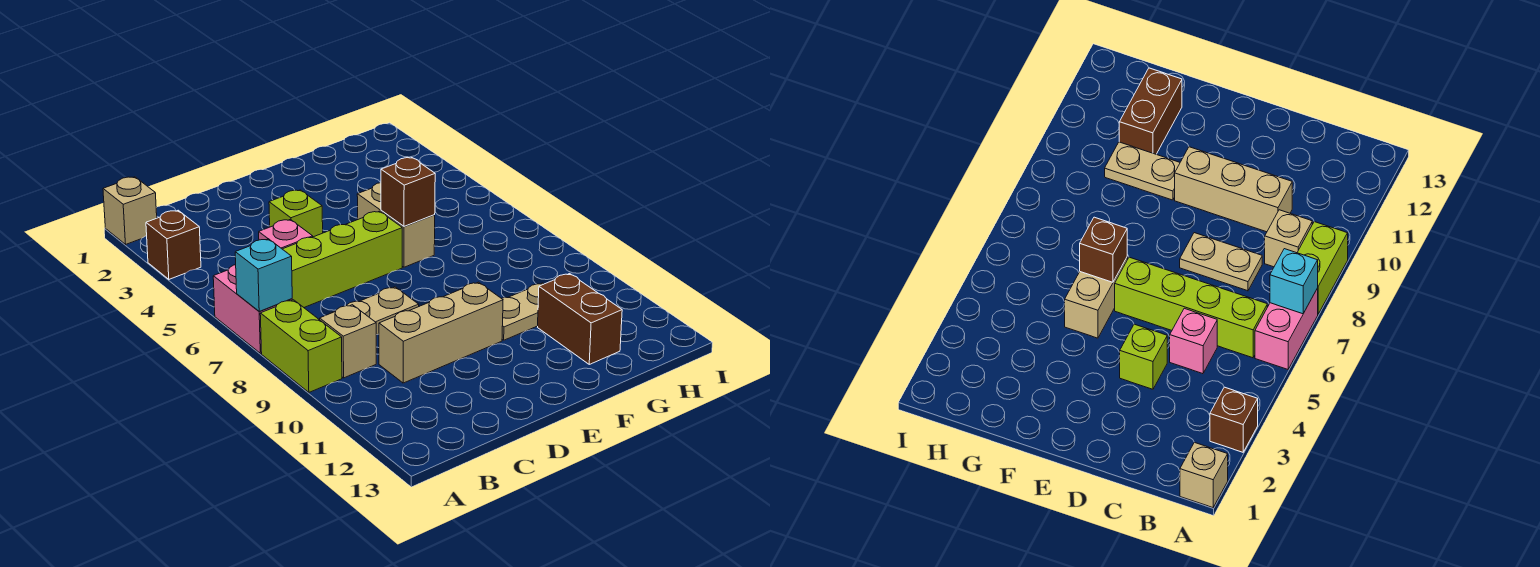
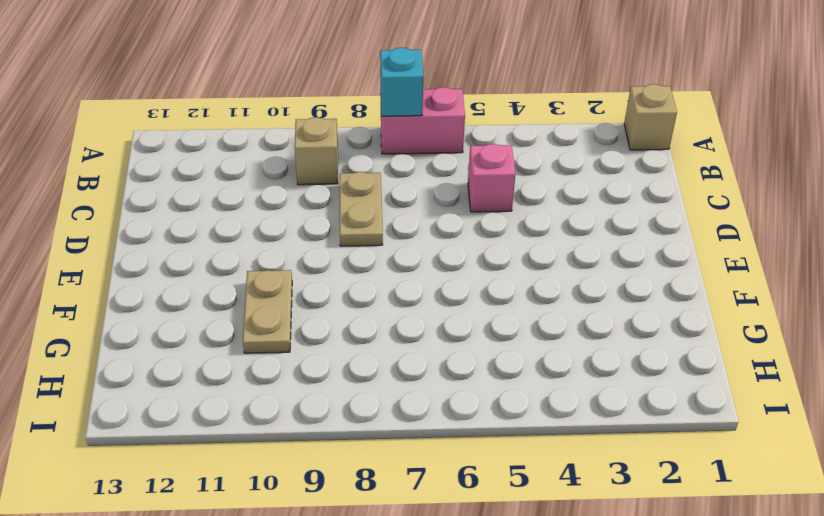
none -> brown 1x1 brick [146,210,201,279]
none -> lime 1x2 brick [260,300,342,392]
none -> lime 1x4 brick [283,211,402,307]

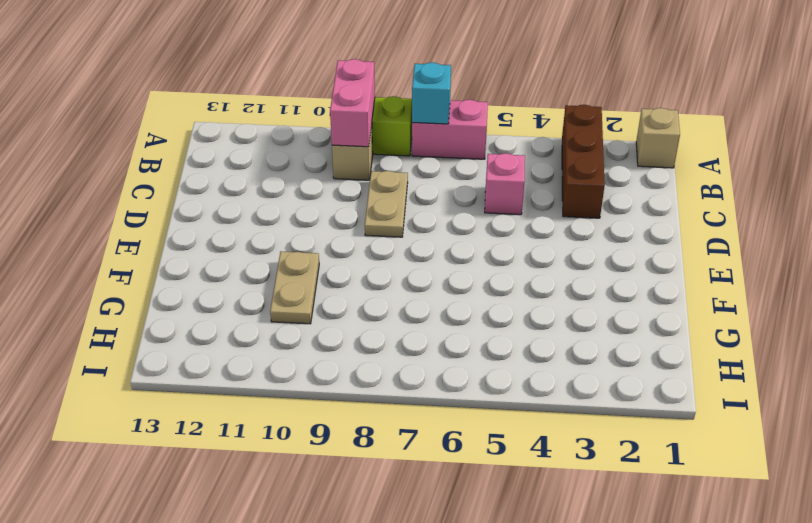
brown 1x3 brick [562,105,605,218] -> brown 1x1 brick [146,210,201,279]
pink 1x2 brick [330,59,375,147] -> none
none -> lime 1x4 brick [283,211,402,307]
none -> tan 1x3 brick [379,282,503,383]
none -> lime 1x1 brick [269,190,323,237]

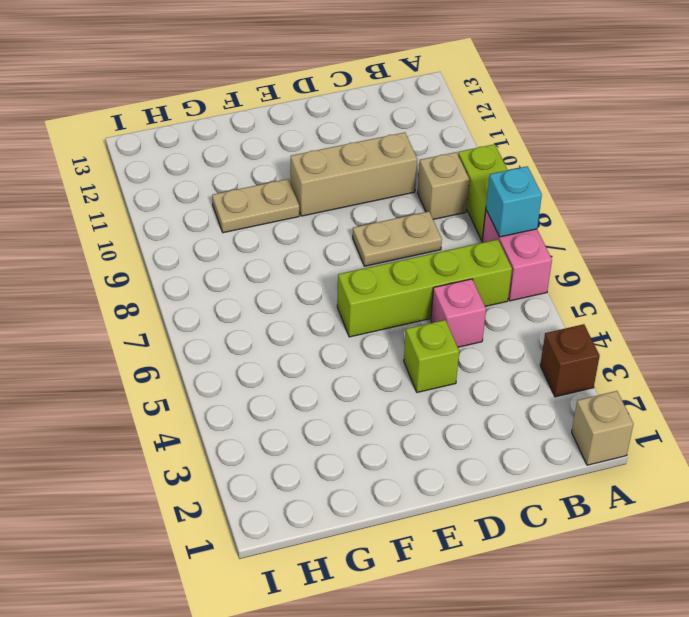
none -> tan 1x2 brick [357,183,435,267]
none -> brown 1x2 brick [538,274,622,364]
none -> brown 1x1 brick [381,158,435,227]

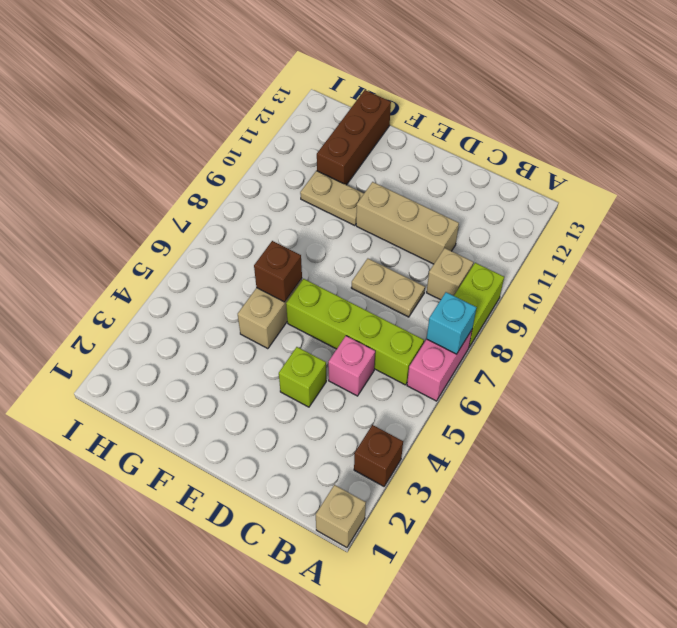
brown 1x3 brick [317,90,391,185] -> brown 1x2 brick [538,274,622,364]

